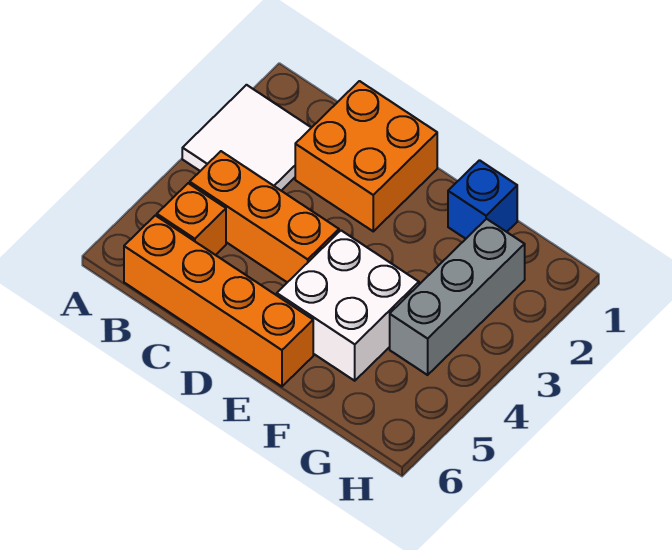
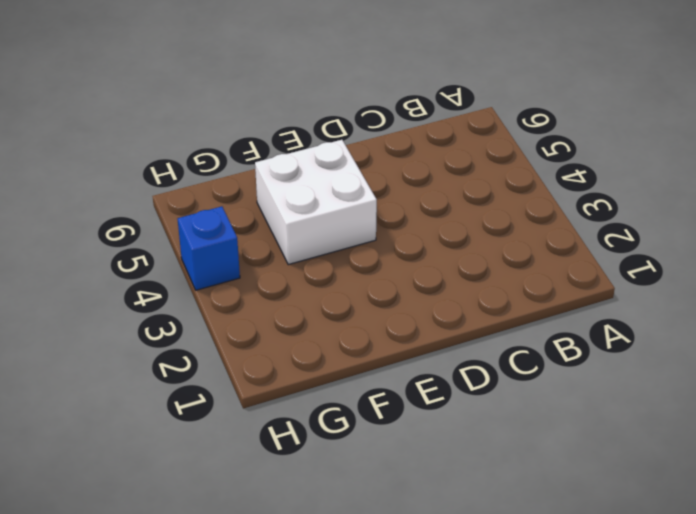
blue 1x1 brick [178,206,240,290] -> blue 1x1 brick moved to [448,160,517,239]
none -> white 2x2 tile [182,85,311,191]
none -> orange 1x3 brick [190,151,339,282]

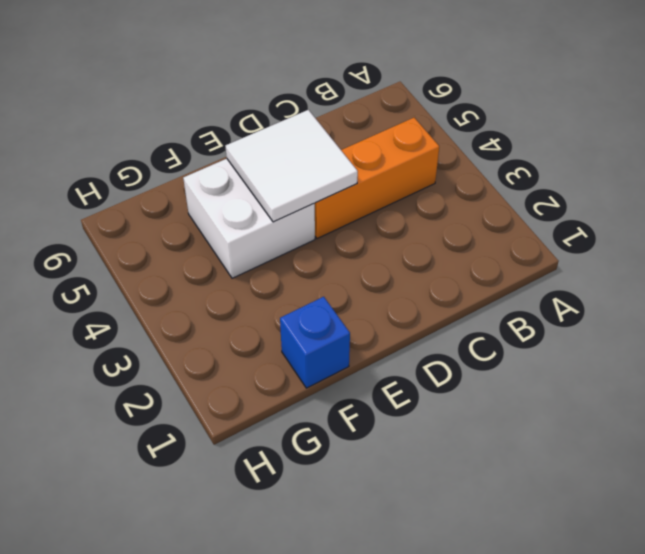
white 2x2 tile [226,110,358,222] -> white 2x2 tile moved to [182,85,311,191]
none -> orange 1x1 brick [157,183,226,255]
none -> orange 1x4 brick [124,215,313,386]

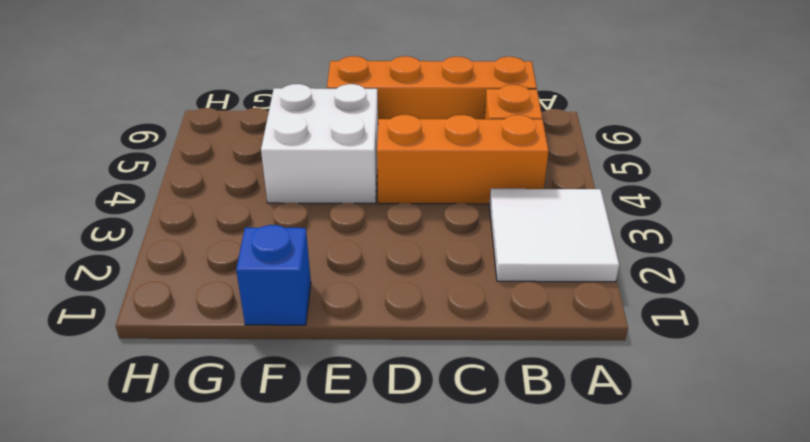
none -> orange 2x2 brick [295,81,437,231]
none -> grey 1x3 brick [390,219,525,375]

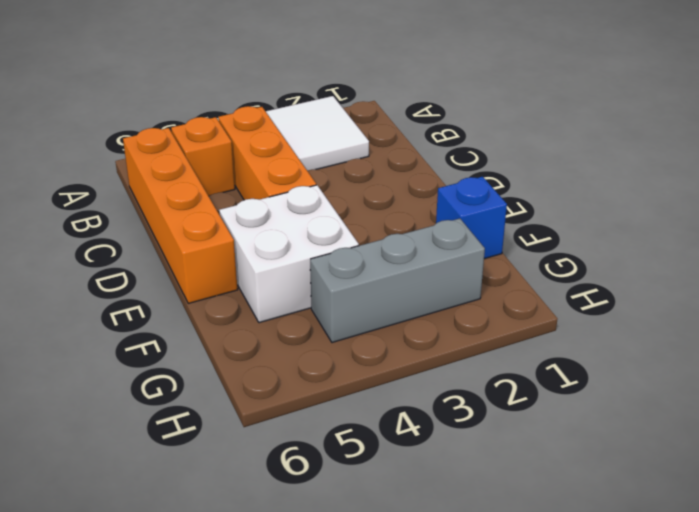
none -> orange 2x2 brick [295,81,437,231]

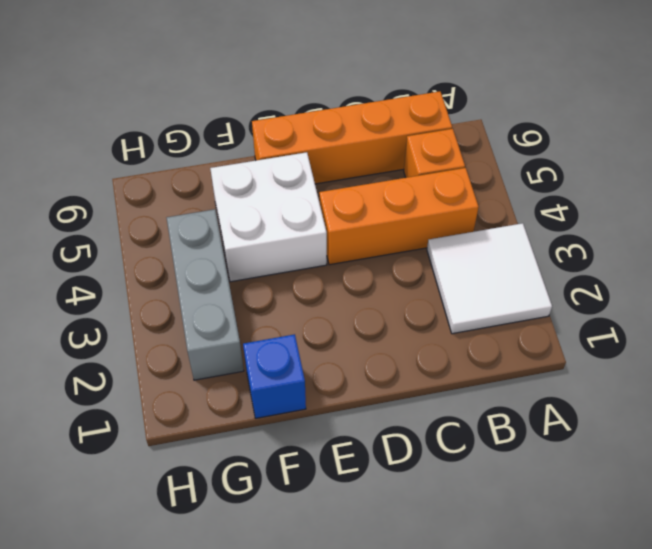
none -> orange 2x2 brick [295,81,437,231]

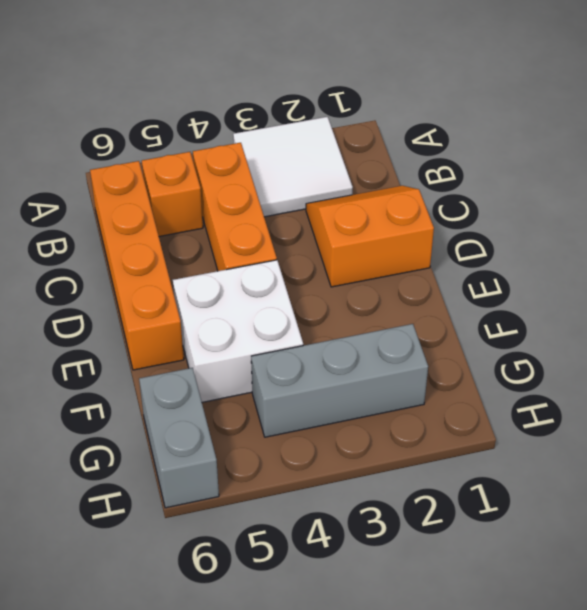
orange 2x2 slope [306,186,434,287] -> orange 2x2 brick [295,81,437,231]
grey 1x2 brick [139,368,219,508] -> none
none -> blue 1x1 brick [448,160,517,239]

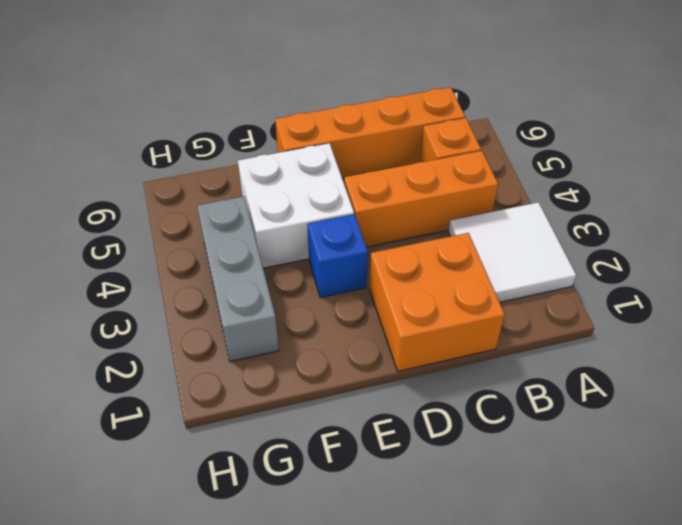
blue 1x1 brick [307,214,368,298] -> blue 1x1 brick moved to [448,160,517,239]

